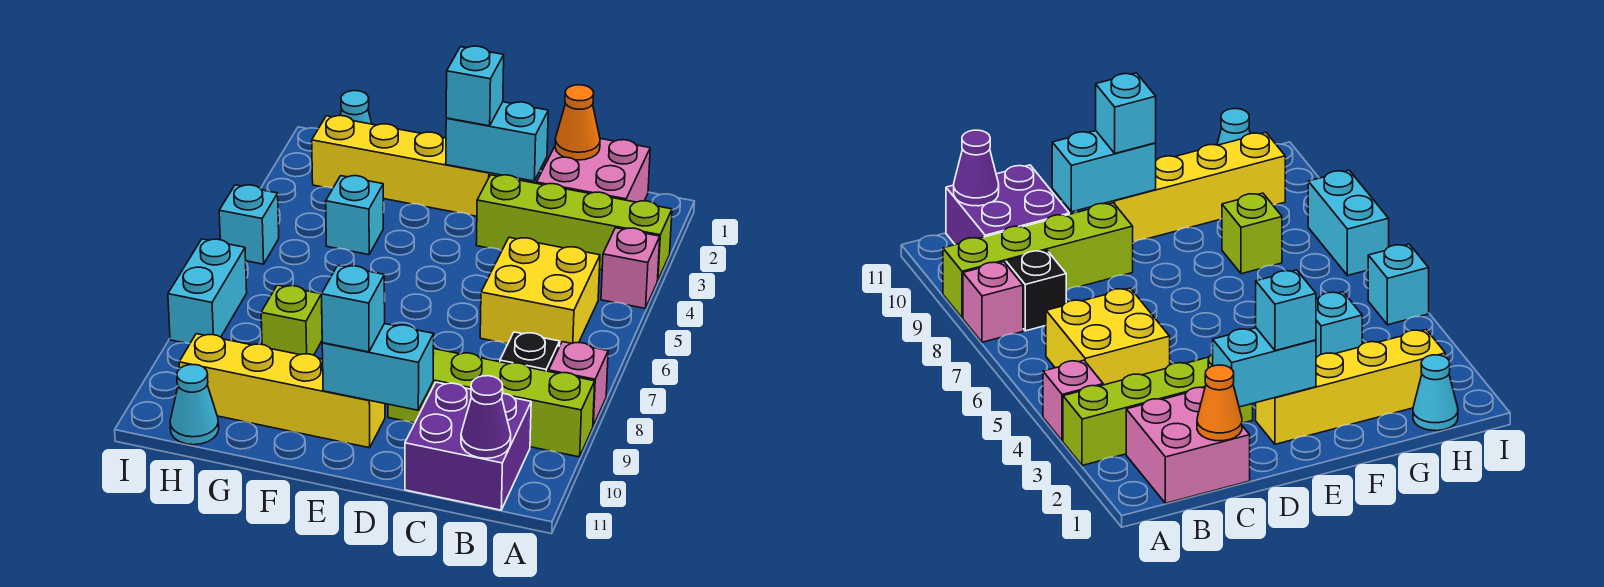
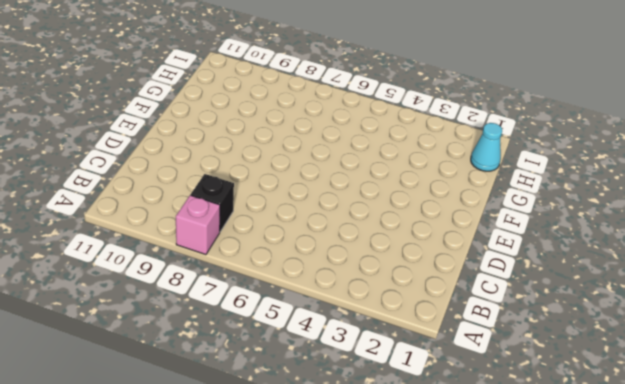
none -> lime 1x4 brick [476,175,672,280]
none -> pink 1x1 brick [601,228,660,308]
none -> lime 1x4 brick [388,349,595,457]

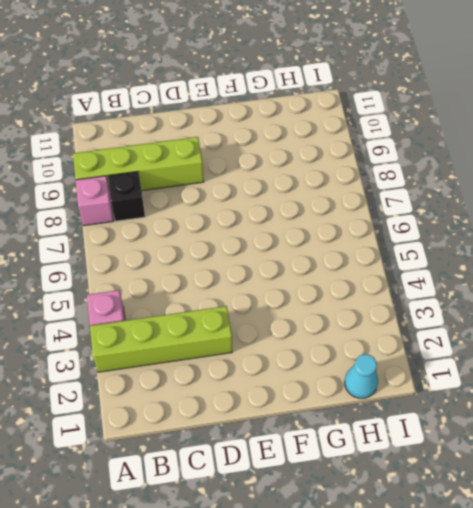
none -> pink 2x2 brick [537,139,650,202]
none -> yellow 2x2 brick [480,238,600,345]
none -> purple 2x2 brick [405,382,531,510]

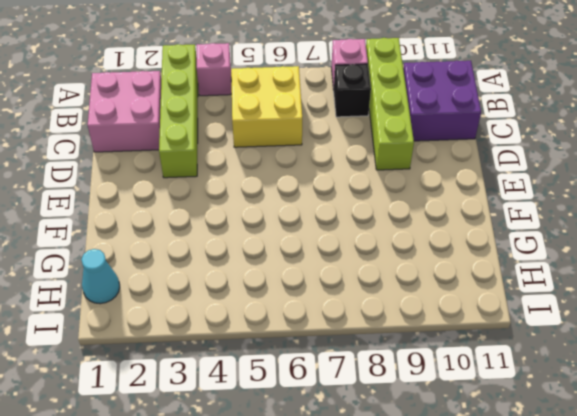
none -> yellow 1x4 brick [312,116,501,216]
none -> yellow 1x4 brick [179,334,385,448]
none -> cyan 1x1 brick [326,176,383,255]

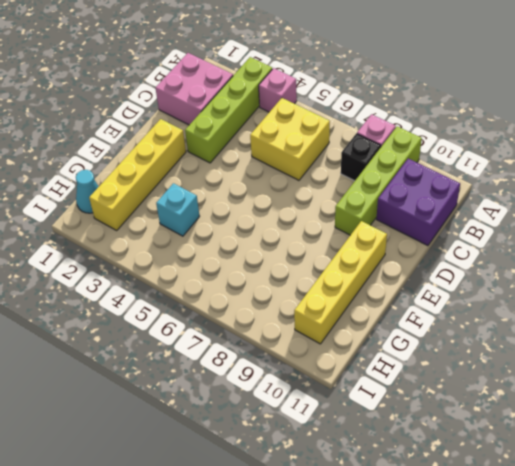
none -> lime 1x1 brick [261,285,322,355]
none -> cyan 1x1 cone [170,365,219,445]
none -> cyan 1x1 brick [219,185,279,264]

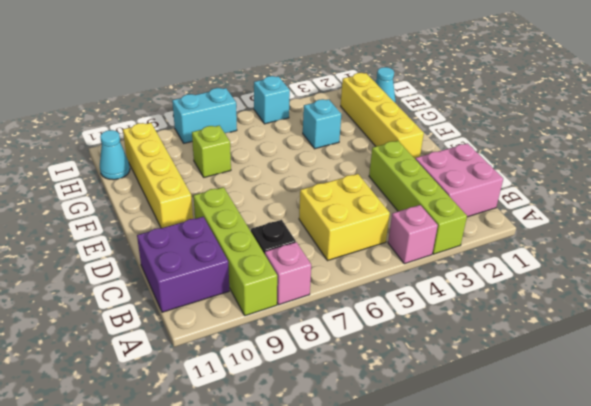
none -> purple 1x1 cone [461,376,511,458]
none -> orange 1x1 cone [555,85,600,160]
none -> cyan 1x2 brick [446,102,548,181]

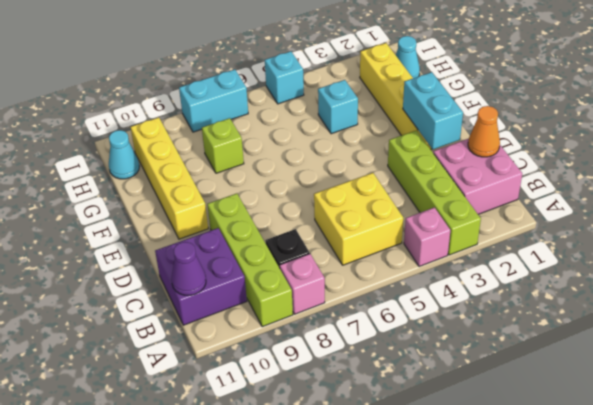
none -> cyan 1x2 brick [322,324,434,410]
none -> cyan 1x1 brick [446,46,504,126]
none -> cyan 1x1 brick [322,265,385,352]

